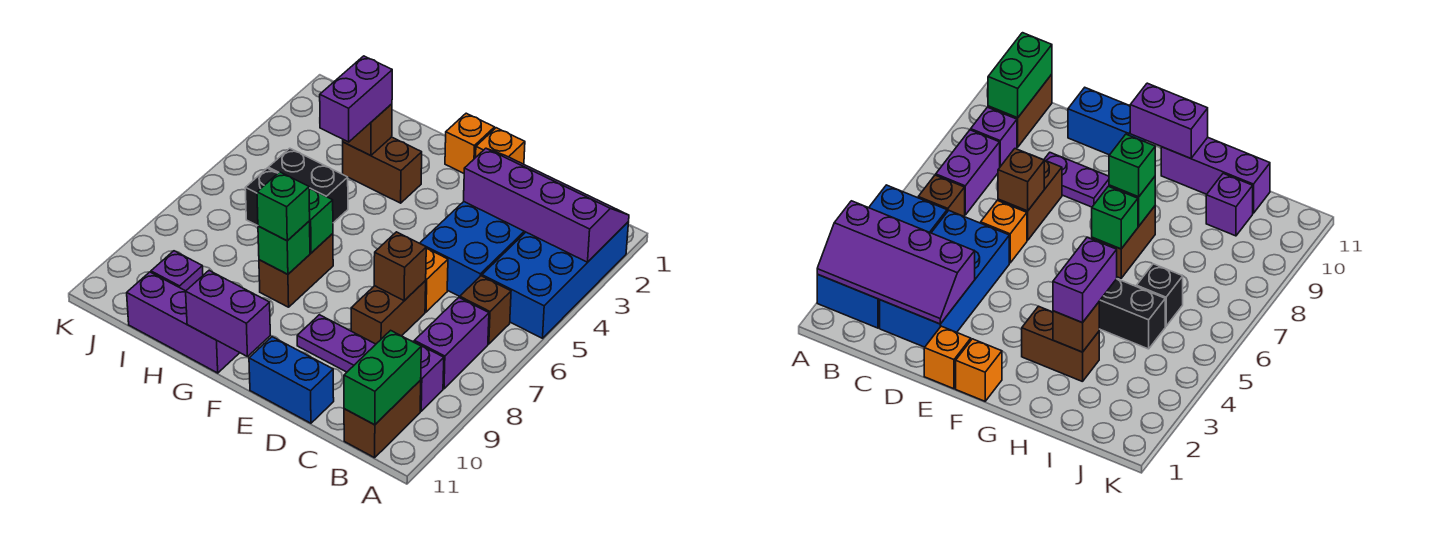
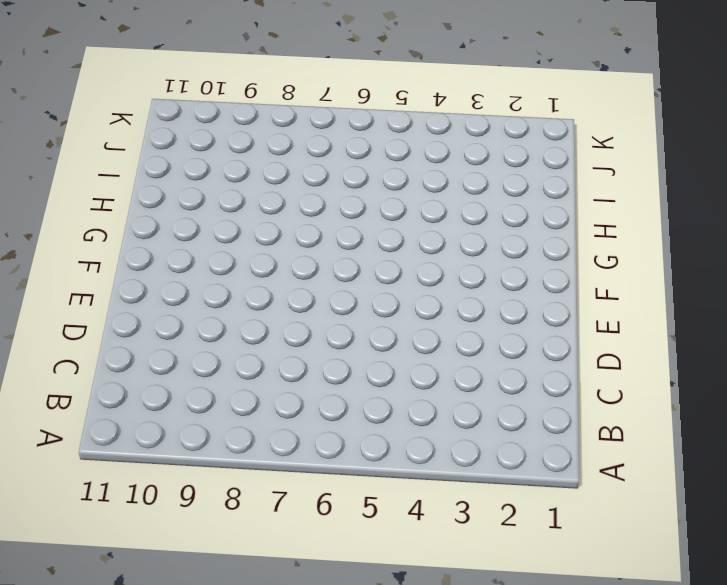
none -> blue 2x4 brick [482,222,629,338]
none -> brown 1x1 brick [460,276,511,344]
none -> purple 1x2 brick [414,298,489,389]

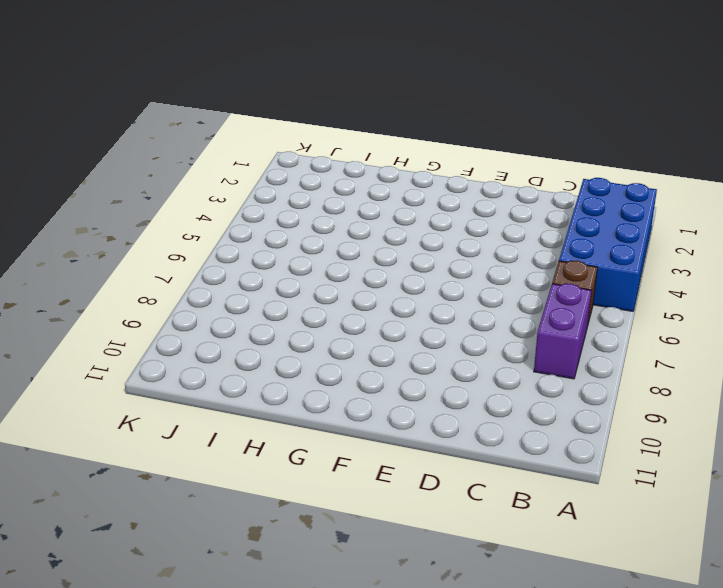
none -> purple 1x1 brick [414,342,444,411]
none -> brown 1x2 brick [344,380,421,458]
none -> blue 2x4 brick [420,202,525,296]

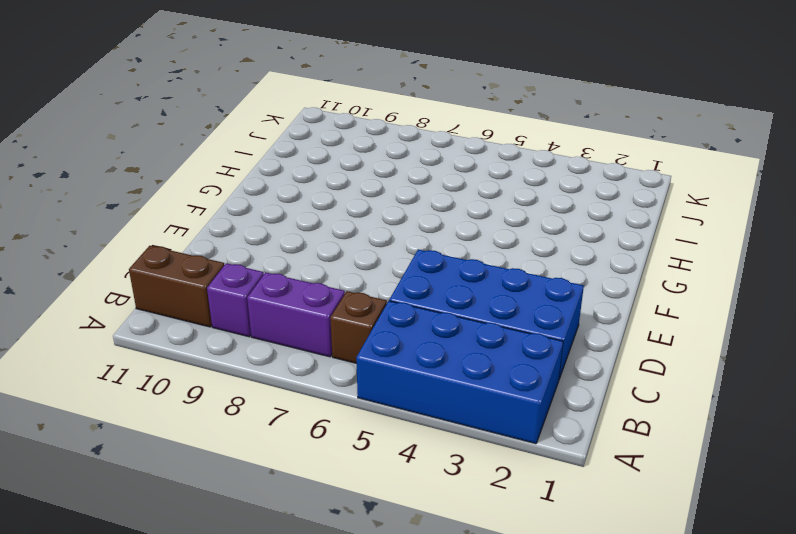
none -> orange 1x1 brick [425,249,448,312]
none -> brown 1x2 brick [351,281,426,344]
none -> purple 1x2 plate [297,315,376,372]

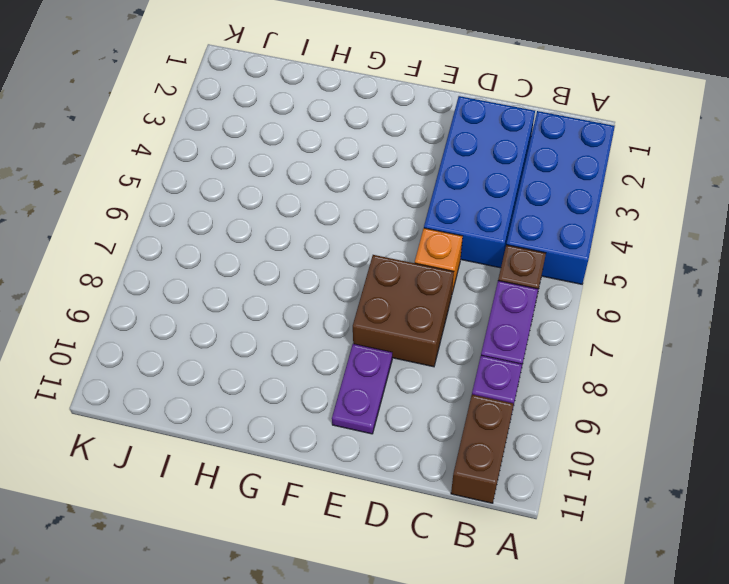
brown 2x2 brick [353,255,454,367] -> brown 1x2 brick [351,281,426,344]
purple 1x2 plate [332,344,392,434] -> purple 1x2 plate turned to [297,315,376,372]
none -> blue 1x2 brick [249,337,334,423]
none -> orange 1x1 brick [476,128,525,164]
none -> orange 1x1 brick [445,113,495,173]

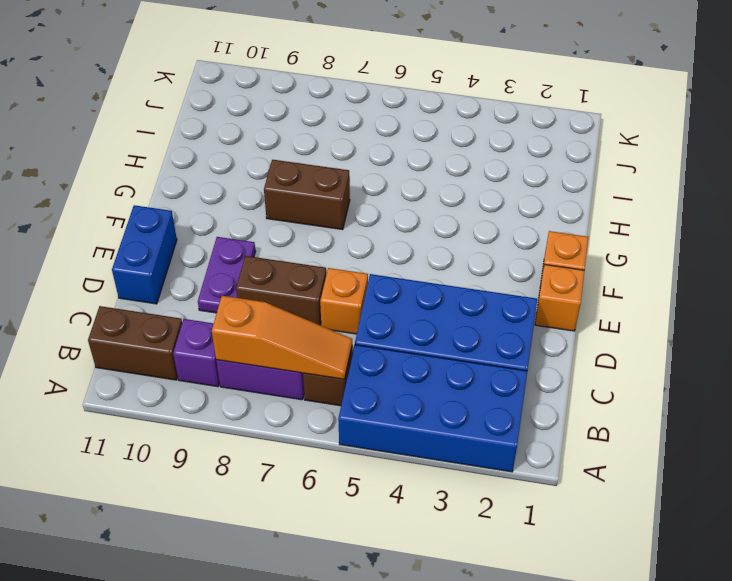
orange 1x3 slope [212,296,352,379] -> none
none -> brown 1x2 brick [343,137,422,203]
none -> purple 1x3 brick [127,272,240,373]
none -> black 1x2 brick [268,148,348,223]

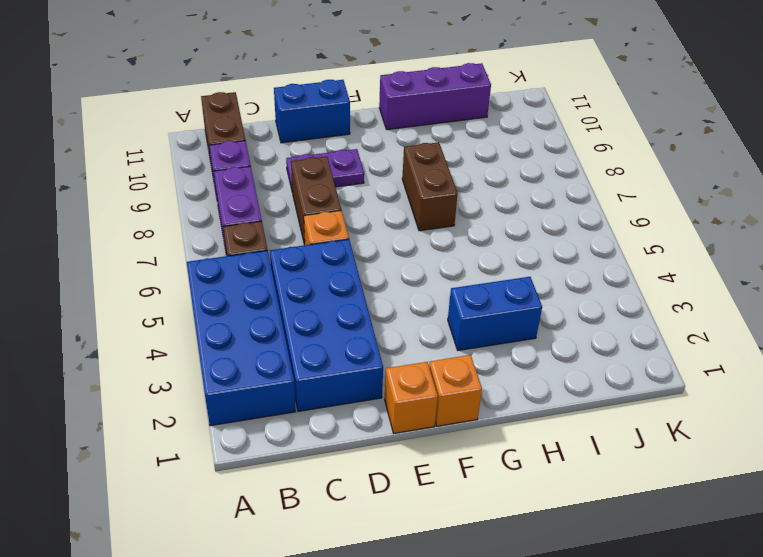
blue 1x2 brick [448,277,542,350] -> brown 1x2 brick [343,137,422,203]
none -> black 1x2 brick [268,148,348,223]
none -> black 1x1 brick [245,168,278,226]
none -> purple 1x1 brick [151,251,203,291]

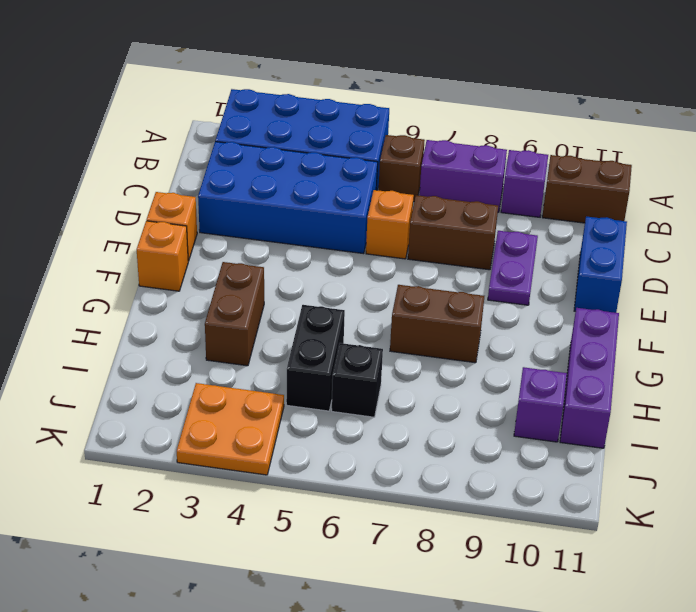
orange 2x2 plate [177,383,284,475] -> none
none -> purple 2x4 slope [464,148,629,262]
none -> green 1x2 brick [344,330,421,425]
none -> brown 1x1 brick [374,232,427,301]

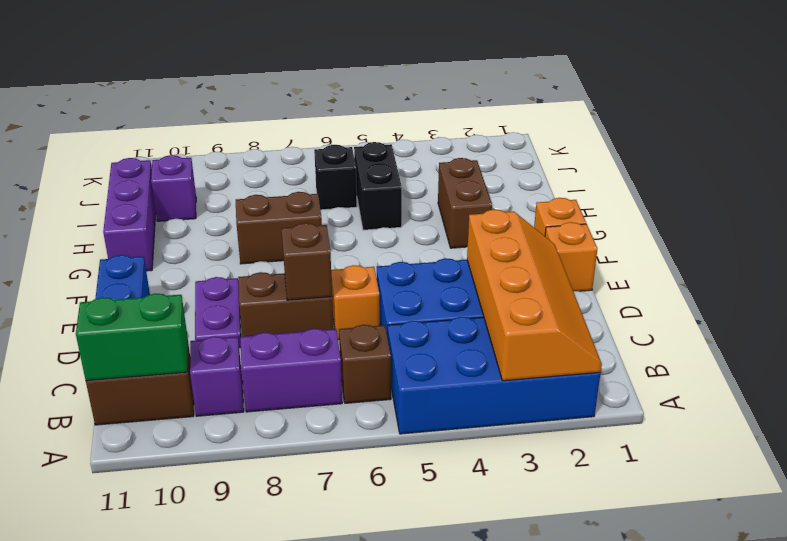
orange 2x4 slope [467,210,602,381] -> purple 2x4 slope [464,148,629,262]
none -> purple 1x2 brick [186,271,270,357]
none -> green 1x1 brick [309,188,333,253]
none -> green 1x1 brick [258,221,310,274]

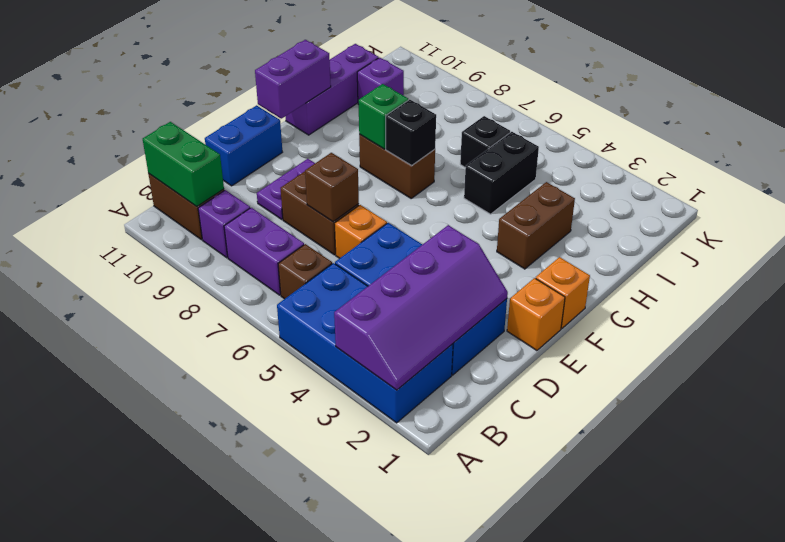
black 1x1 brick [386,100,436,166] -> green 1x1 brick [309,188,333,253]
none -> brown 1x1 brick [343,104,392,156]
none -> green 1x1 brick [257,172,310,241]
none -> purple 1x2 brick [320,56,392,142]

